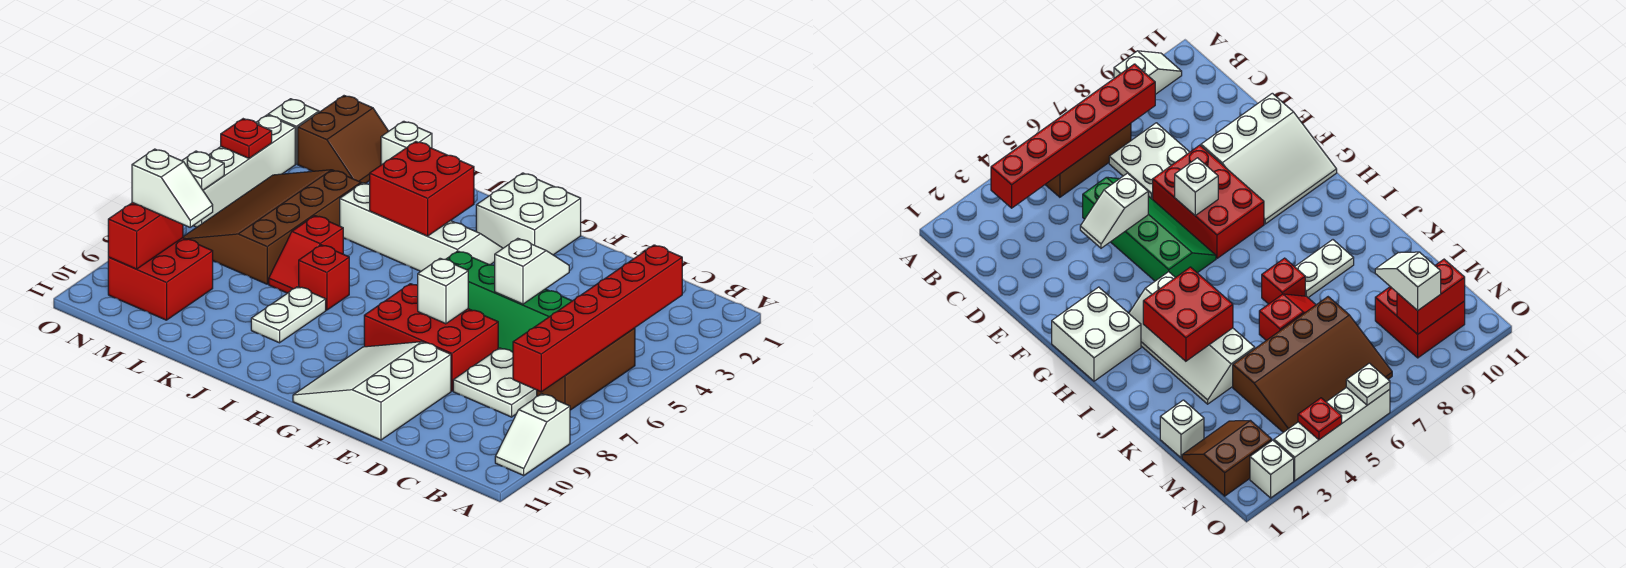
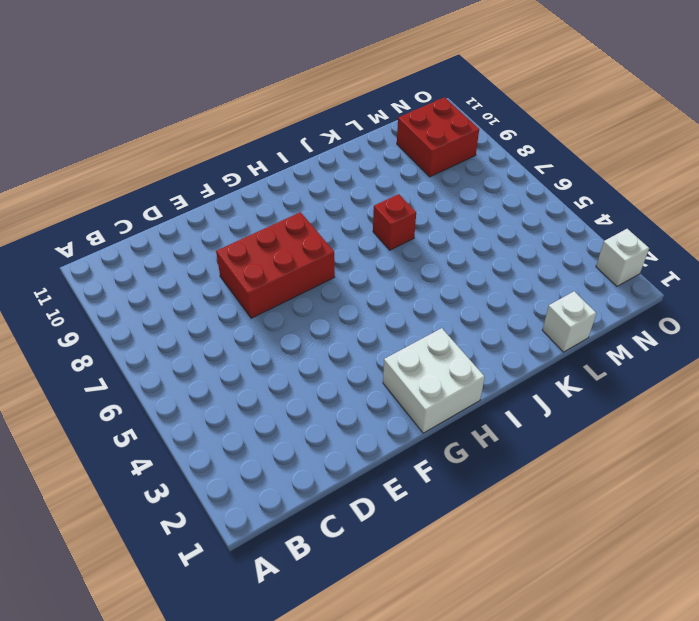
none -> white 1x2 slope [495,394,570,475]
none -> brown 1x3 brick [537,328,635,410]
none -> white 2x2 plate [453,348,537,417]

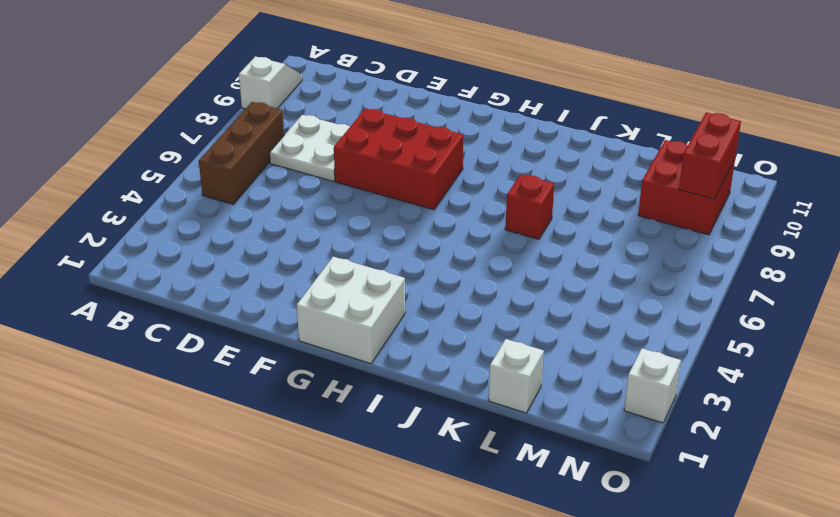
none -> green 2x4 slope [446,251,572,352]
none -> white 3x3 slope [293,342,451,440]
none -> white 2x4 slope [340,183,503,272]

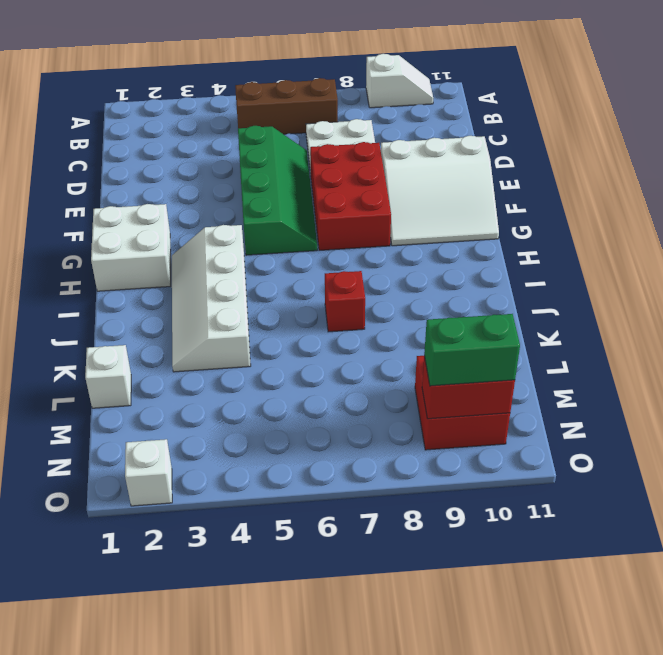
green 1x2 brick [424,314,520,386] -> white 1x2 slope [132,149,213,227]
none -> white 1x2 plate [251,287,326,343]
none -> red 1x2 slope [269,216,343,293]
none -> brown 3x4 slope [183,170,361,284]

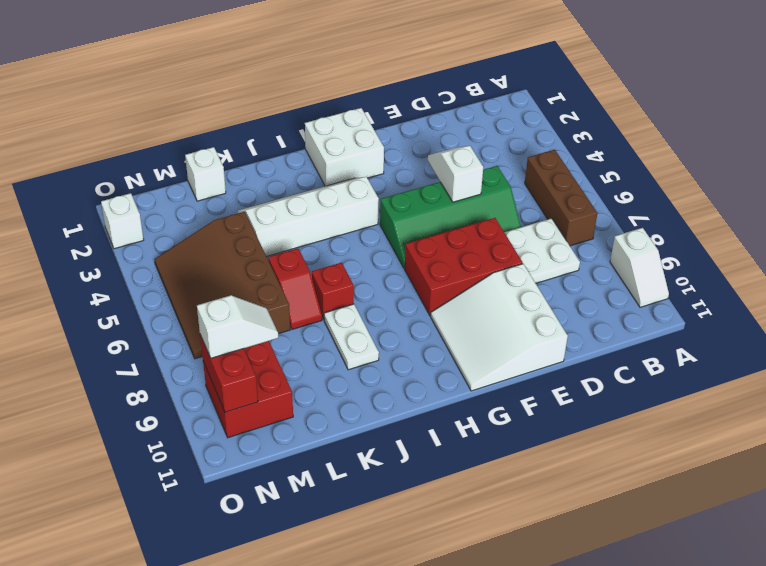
none -> brown 2x2 slope [298,96,389,184]
none -> white 1x4 brick [193,115,295,227]
none -> red 1x6 brick [513,245,682,392]

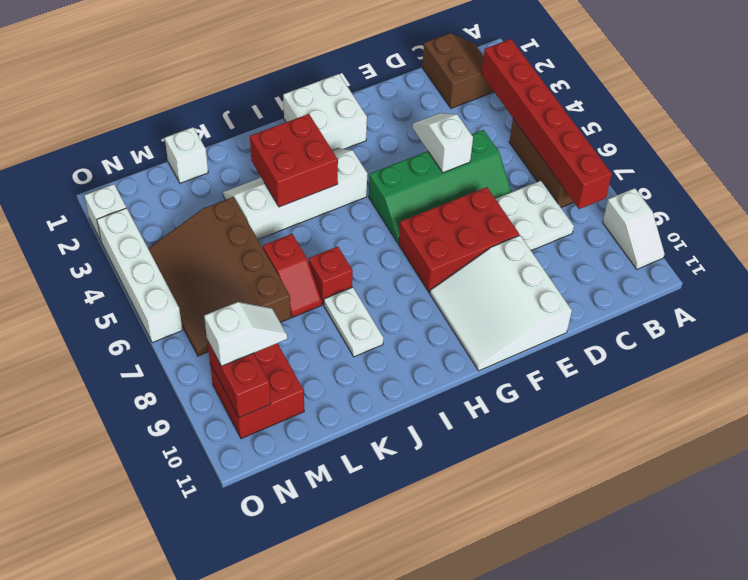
brown 2x2 slope [422,33,494,108] -> brown 2x2 slope moved to [298,96,389,184]
none -> white 1x1 brick [418,258,468,324]
none -> red 1x1 plate [221,119,272,158]
none -> white 1x1 plate [182,151,224,190]

